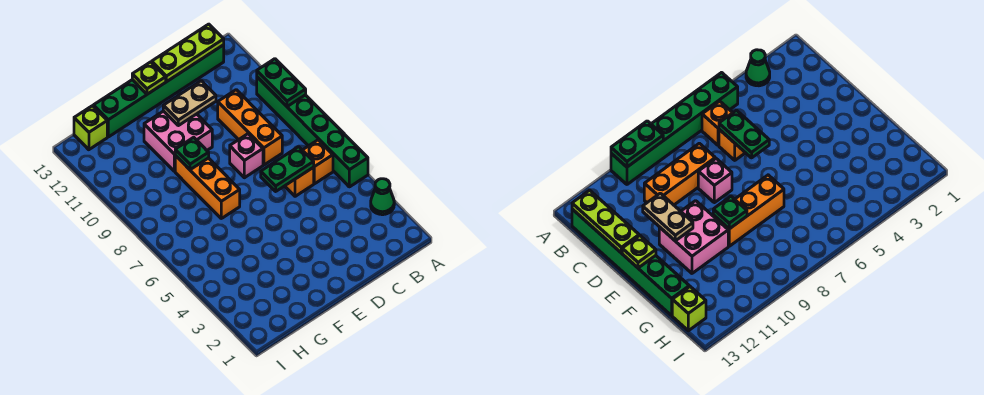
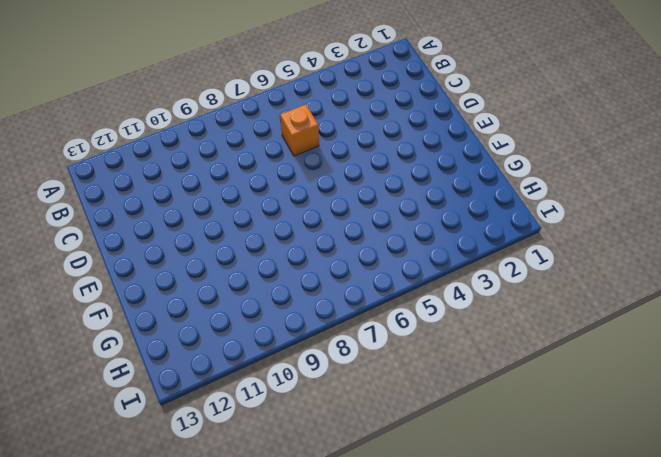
none -> green 1x1 cone [371,179,394,215]
none -> green 1x6 brick [257,77,368,187]
none -> orange 1x1 brick [303,140,333,184]

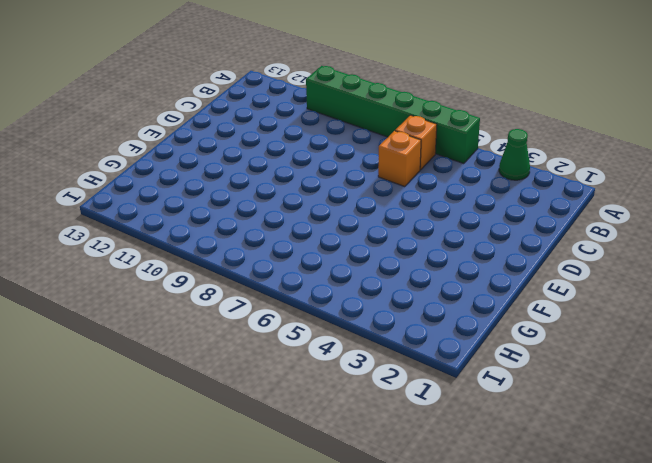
none -> green 1x6 brick [93,45,224,137]
none -> orange 1x3 brick [218,90,282,165]
none -> pink 1x1 brick [230,134,263,178]

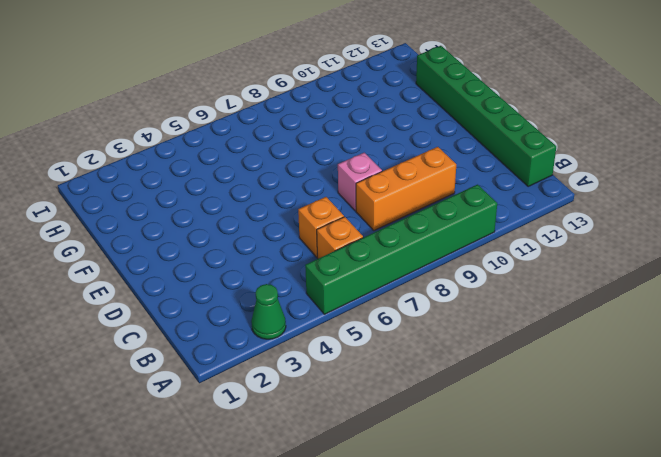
none -> pink 2x2 brick [144,111,212,172]
none -> orange 1x3 brick [175,155,240,218]
none -> lime 1x1 brick [74,106,107,150]

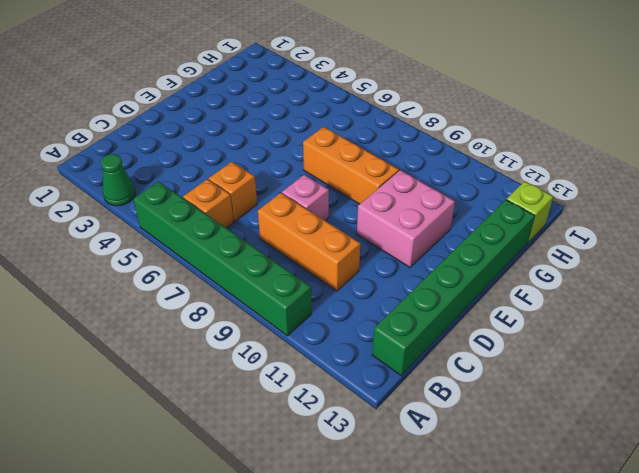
none -> green 1x2 plate [257,59,306,106]
none -> lime 1x3 plate [152,24,224,82]
none -> green 1x2 plate [261,147,314,191]

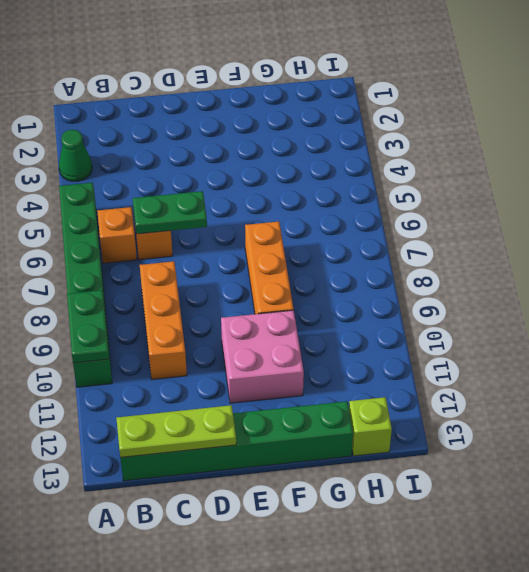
none -> pink 1x1 brick [230,134,263,178]
none -> tan 1x2 plate [163,81,216,126]
none -> lime 1x1 plate [132,62,166,94]

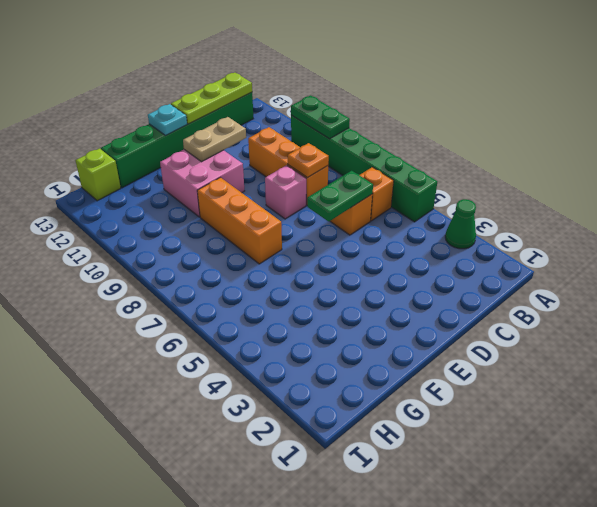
orange 1x1 plate [288,143,329,178] -> none
cyan 1x1 plate [148,104,187,136] -> lime 1x1 plate [132,62,166,94]
none -> green 1x1 plate [175,137,209,170]

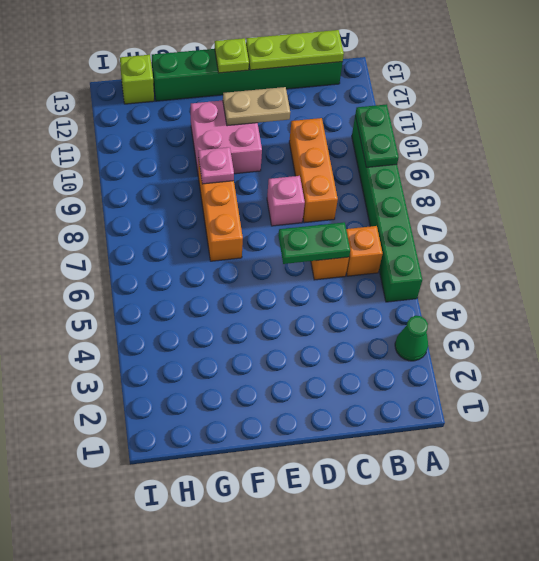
pink 1x1 plate [198,147,234,184] -> green 1x1 plate [175,137,209,170]

